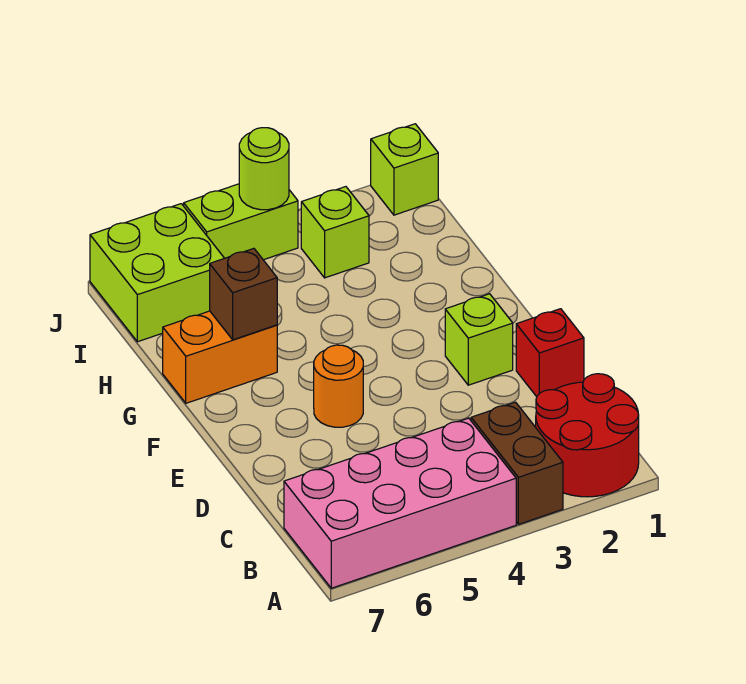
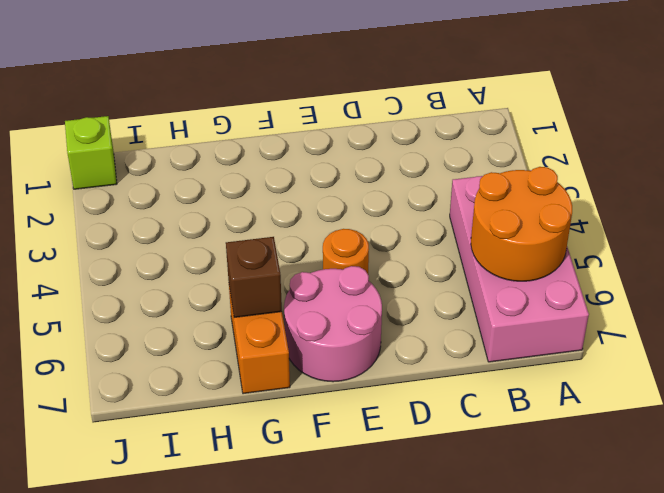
orange 2x2 round brick [471,167,572,281] -> none
pink 2x2 round brick [284,266,382,382] -> none
none -> red 2x2 round brick [536,374,639,497]
none -> brown 1x2 brick [471,402,563,524]
none -> red 1x1 brick [516,309,584,397]

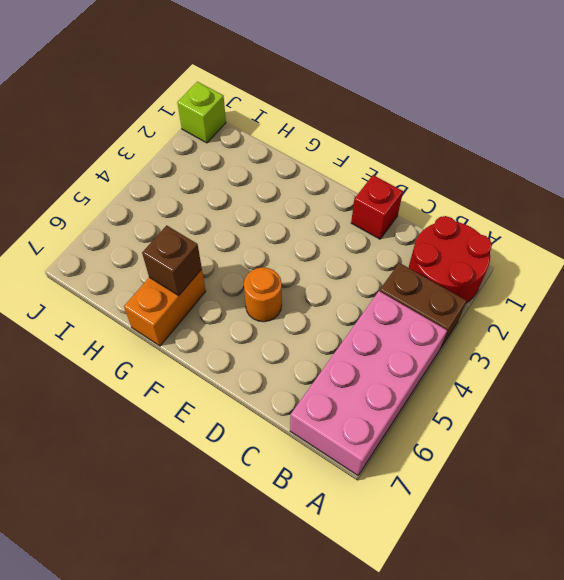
none -> lime 1x1 brick [445,294,513,385]
none -> lime 1x1 brick [301,187,369,278]
none -> lime 2x2 brick [90,204,224,342]

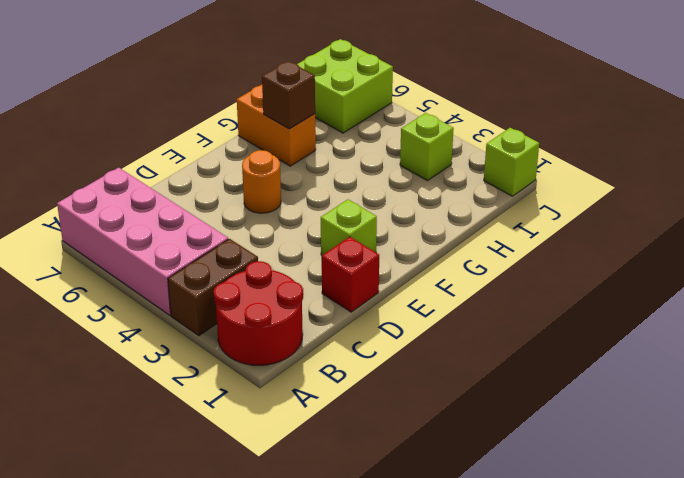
none -> lime 1x2 brick [184,184,298,260]
none -> lime 1x1 round brick [239,128,289,210]

